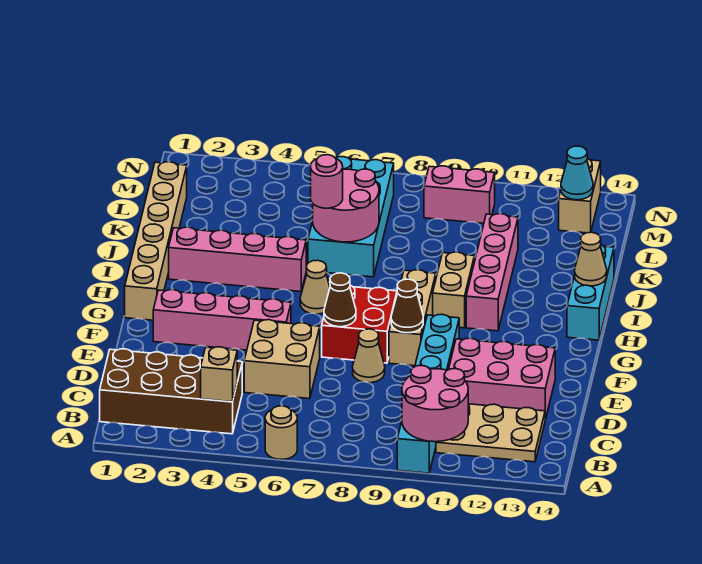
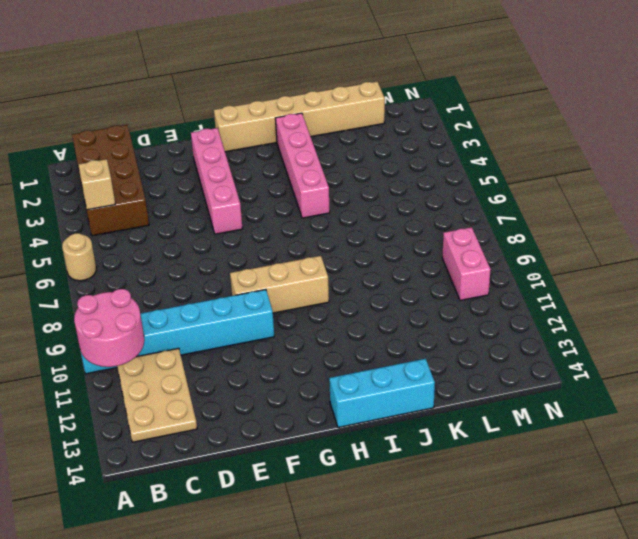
none -> tan 2x2 brick [244,320,320,399]
none -> pink 2x3 brick [449,338,555,420]
none -> tan 1x1 cone [353,329,385,383]

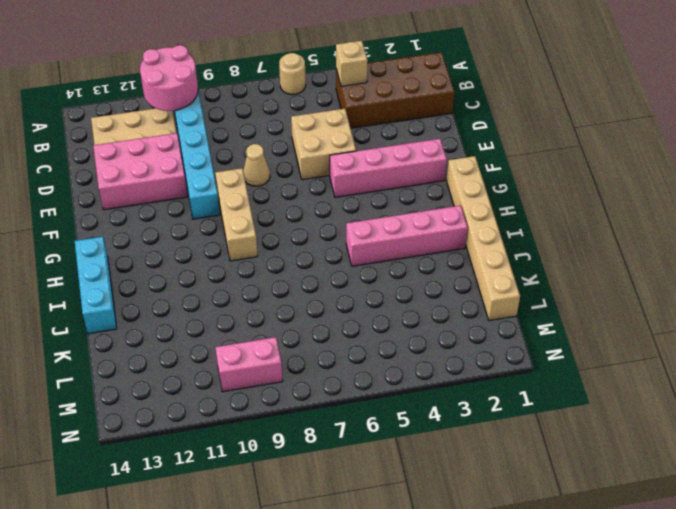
none -> red 2x2 brick [322,285,397,363]
none -> tan 1x1 cone [300,260,330,314]
none -> tan 1x2 brick [433,252,474,328]

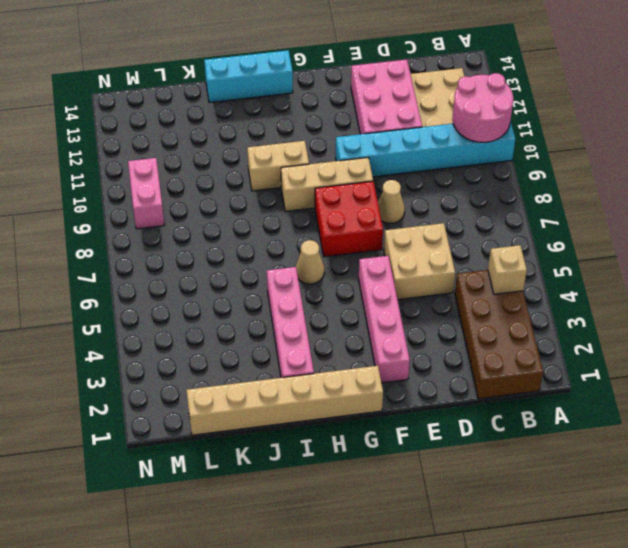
none -> tan 1x1 round brick [265,406,297,459]
none -> pink 1x4 brick [466,214,518,331]
none -> cyan 2x4 brick [308,157,394,277]

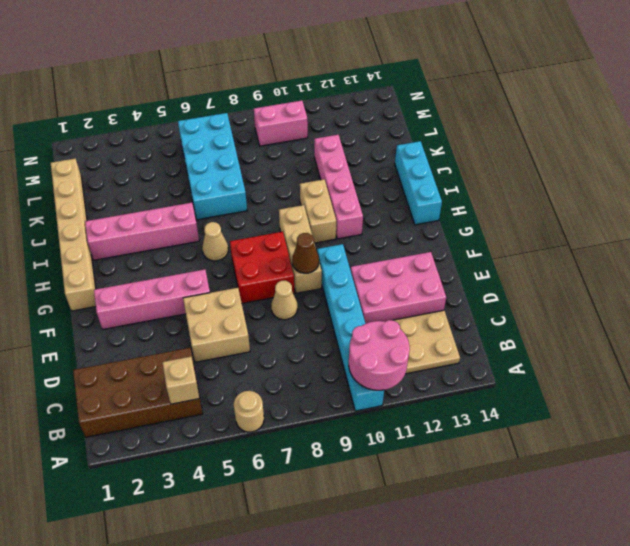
none -> tan 1x2 brick [559,159,601,233]
none -> brown 1x1 cone [324,273,356,327]
none -> tan 1x1 cone [575,232,607,286]

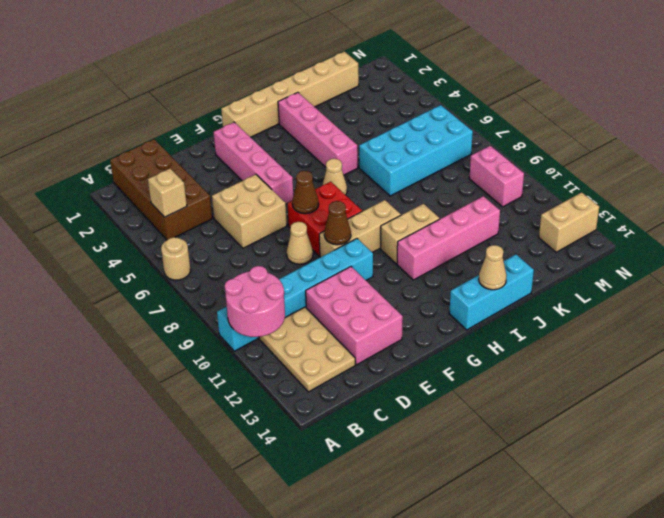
none -> pink 2x2 round brick [313,169,379,242]
none -> cyan 1x1 cone [561,146,593,200]
none -> pink 1x1 round brick [311,155,343,208]

